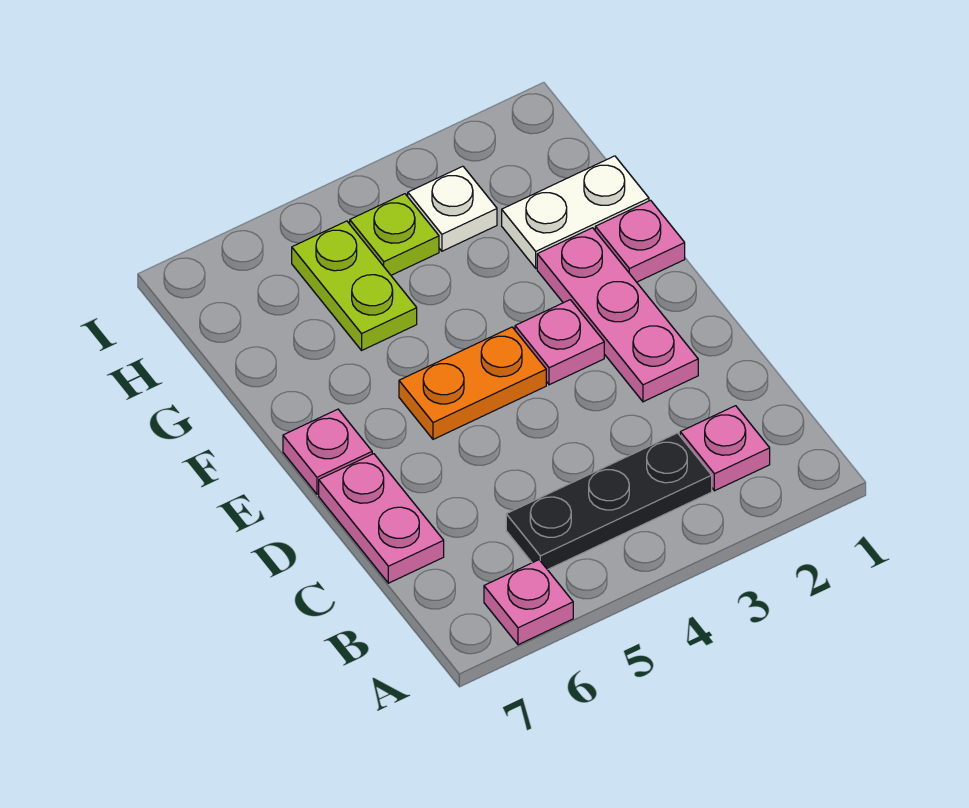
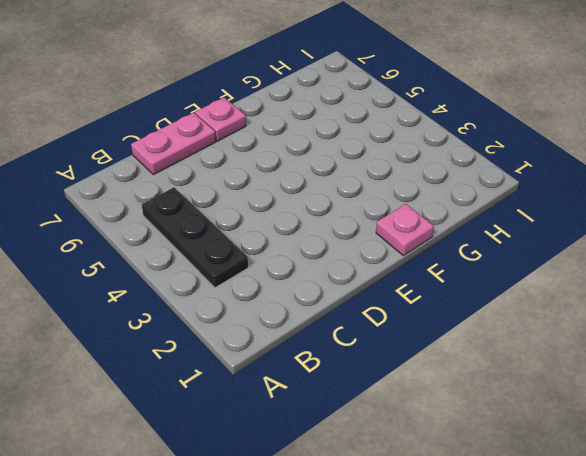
none -> pink 1x1 plate [484,560,573,645]
none -> pink 1x1 plate [680,406,770,491]
none -> pink 1x3 plate [537,228,698,402]

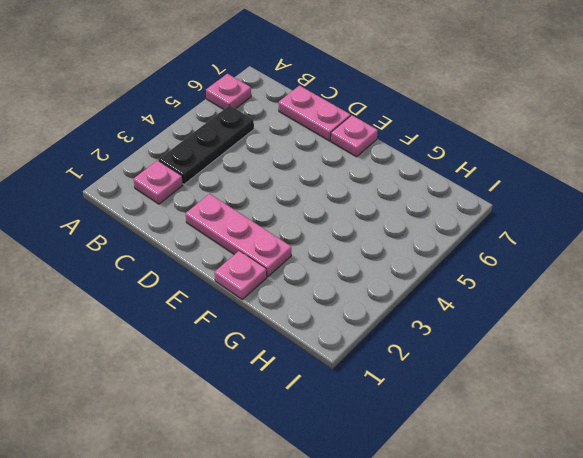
none -> pink 1x1 plate [515,300,604,385]
none -> orange 1x2 plate [399,327,546,439]
none -> white 1x2 plate [502,156,649,268]

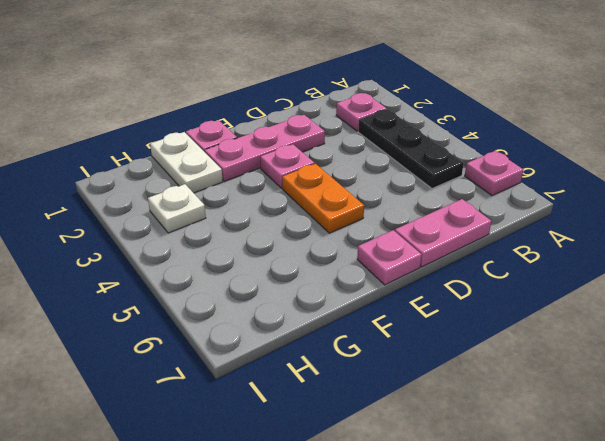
none -> lime 1x2 plate [292,221,417,350]
none -> lime 1x1 plate [350,194,439,275]

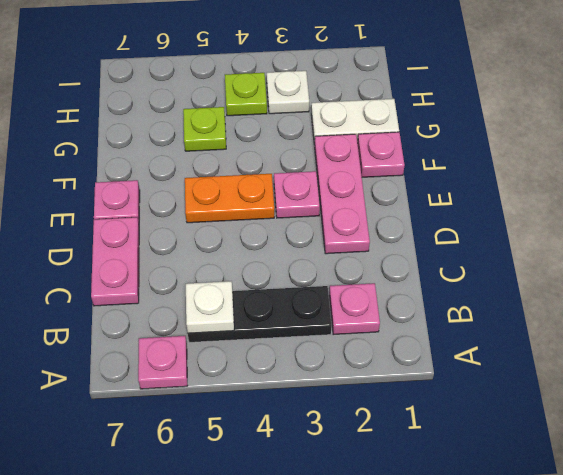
white 1x1 plate [186,281,234,333] -> none
lime 1x1 plate [183,107,226,151] -> lime 1x2 plate [292,221,417,350]

